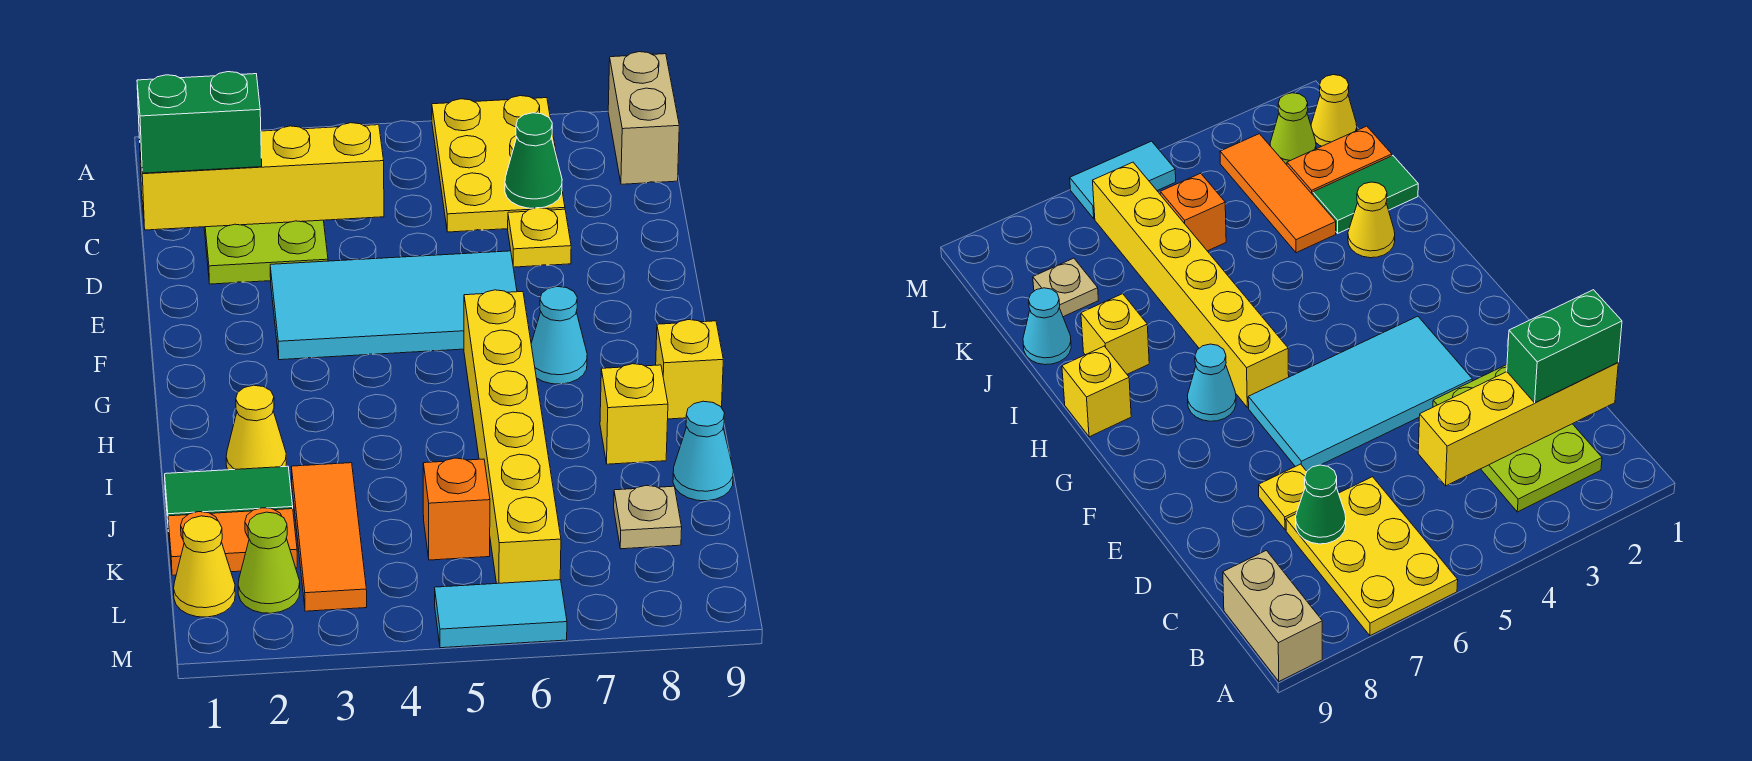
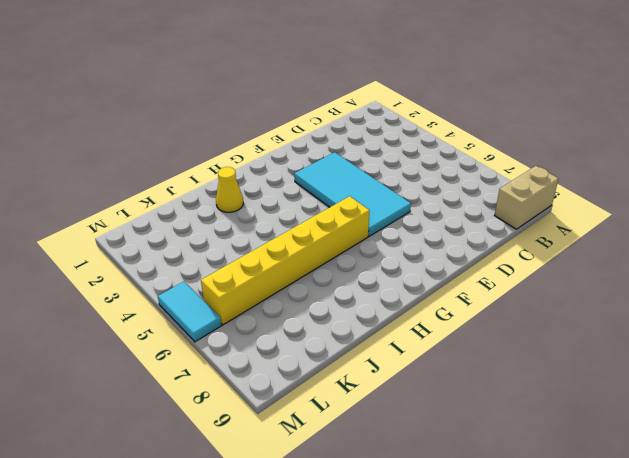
none -> yellow 2x3 plate [432,96,565,232]
none -> lime 2x3 plate [204,220,328,284]
none -> yellow 1x1 plate [508,208,571,267]

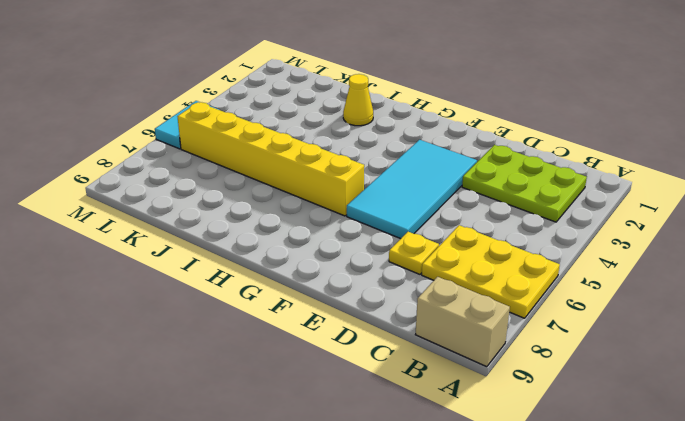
none -> cyan 1x1 cone [531,287,587,384]
none -> yellow 1x1 brick [656,320,723,419]
none -> yellow 1x1 brick [600,364,668,464]

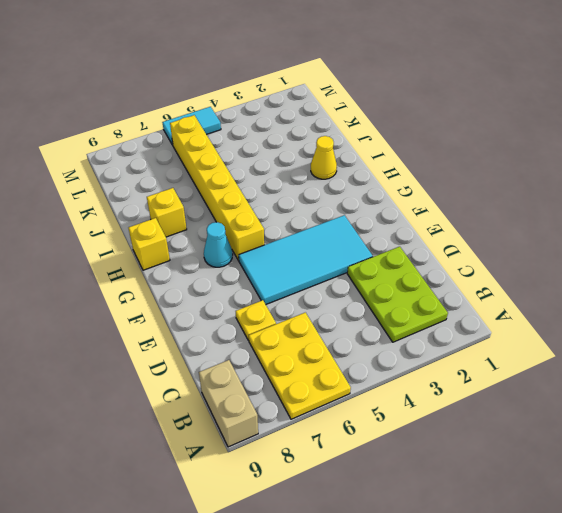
none -> green 1x2 tile [165,466,293,531]
none -> orange 1x3 tile [291,463,367,611]
none -> cyan 1x1 cone [673,401,733,501]

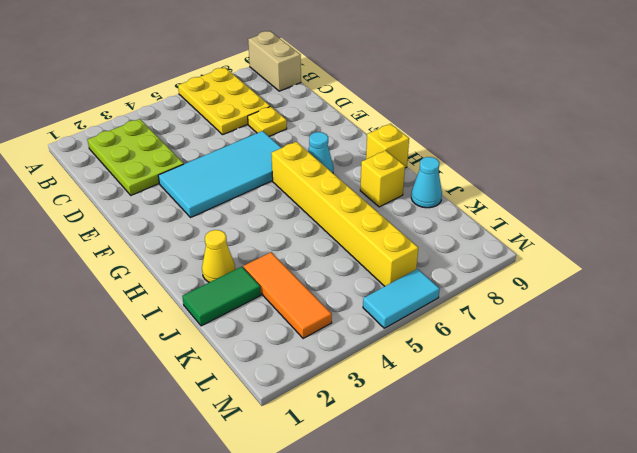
none -> orange 1x2 plate [168,508,297,575]
none -> orange 1x1 brick [423,458,490,560]
none -> tan 1x1 plate [614,486,682,549]

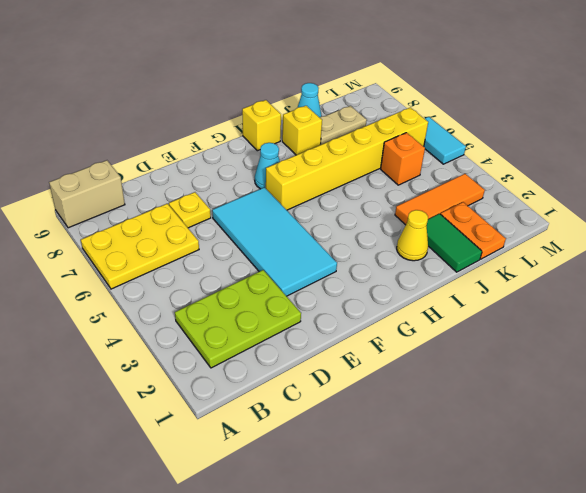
tan 1x2 plate [320,106,367,145] -> tan 1x1 plate [614,486,682,549]
none -> yellow 1x1 cone [174,516,235,617]
none -> lime 1x1 cone [238,512,300,613]
none -> yellow 1x4 brick [139,123,384,230]

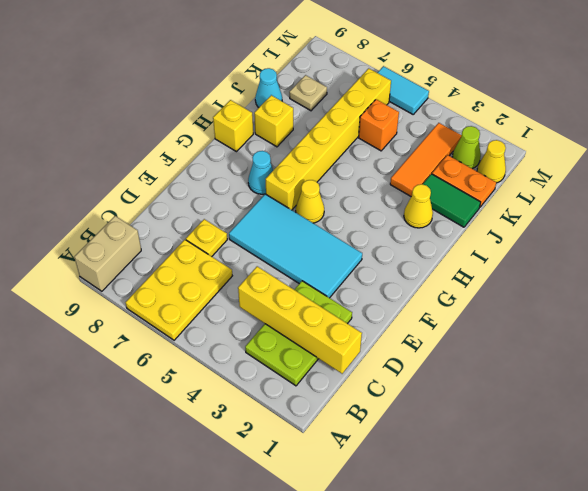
yellow 1x1 cone [296,180,324,223] -> none
none -> green 1x1 cone [505,113,562,208]
none -> green 1x2 brick [137,72,262,173]

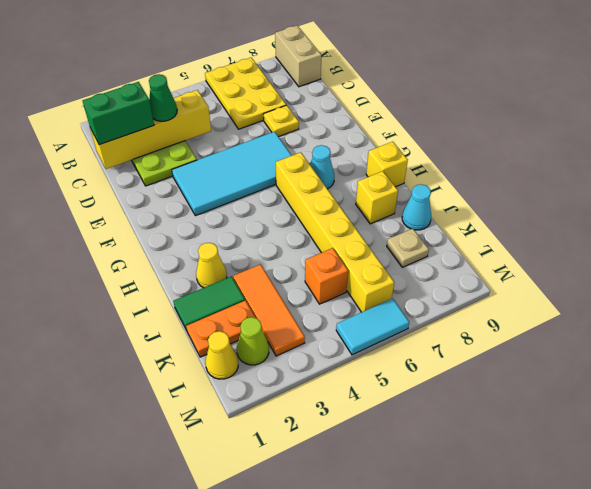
green 1x1 cone [149,74,177,121] -> green 1x1 cone moved to [505,113,562,208]

